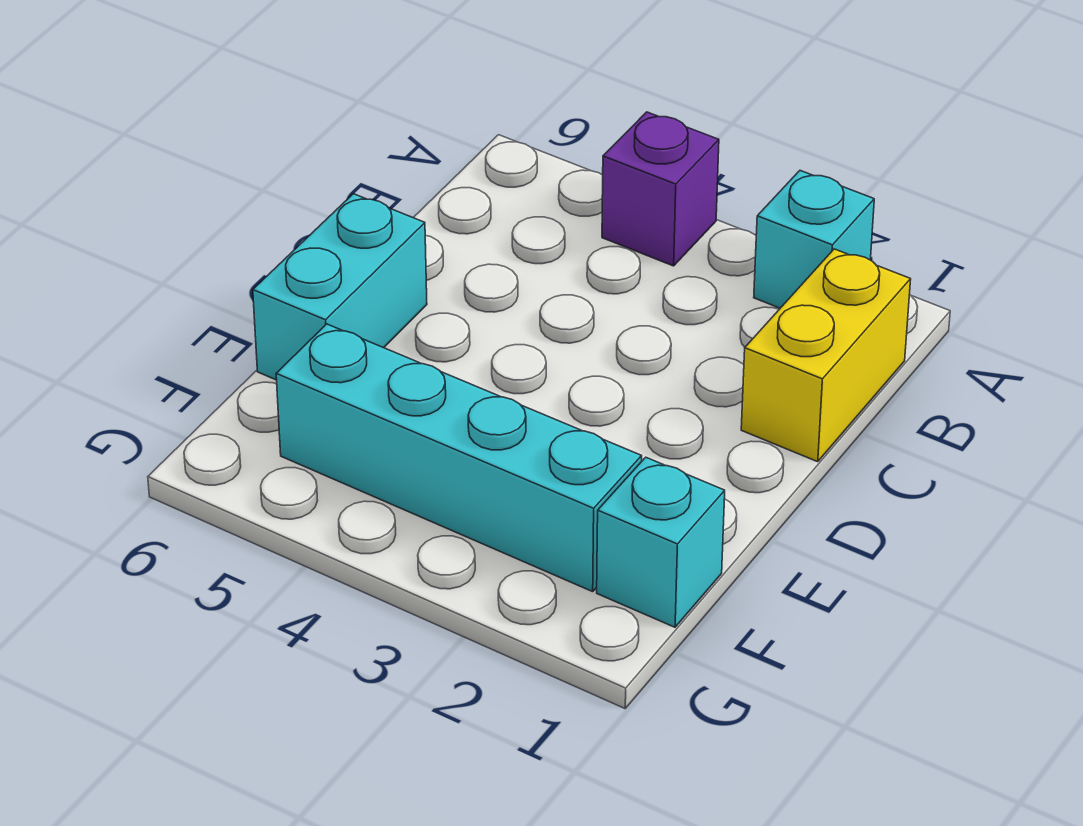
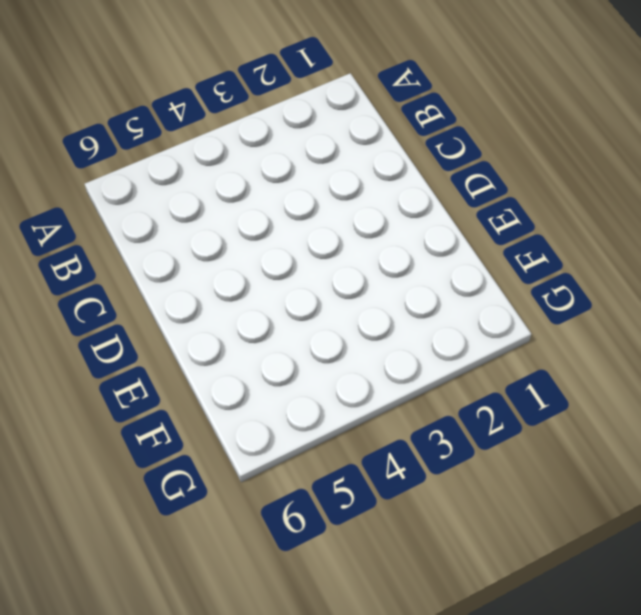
none -> cyan 1x1 brick [754,171,874,308]
none -> purple 1x1 brick [602,112,719,266]

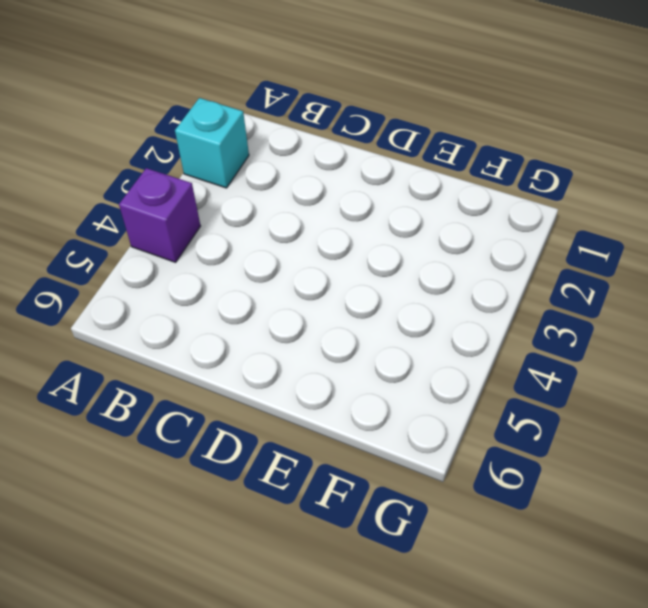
none -> yellow 1x2 brick [741,249,911,462]
none -> cyan 1x2 brick [253,194,427,380]

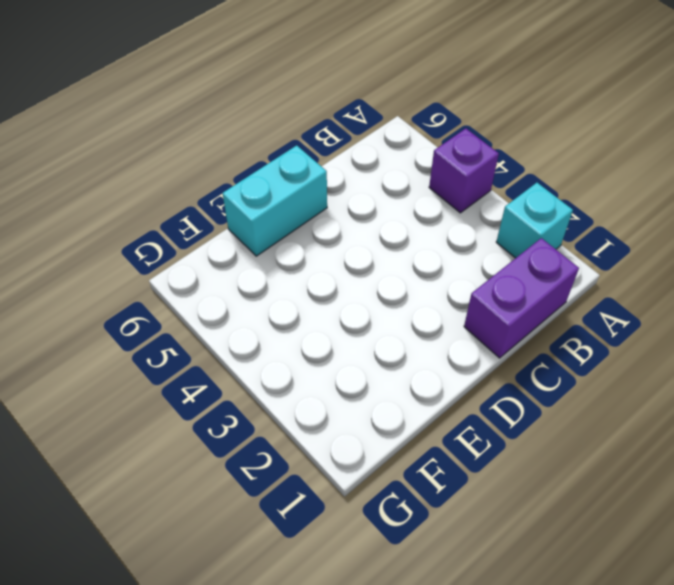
purple 1x2 brick [464,238,579,358] -> yellow 1x2 brick [741,249,911,462]
none -> cyan 1x1 brick [597,457,725,627]
none -> cyan 1x4 brick [276,324,642,592]

